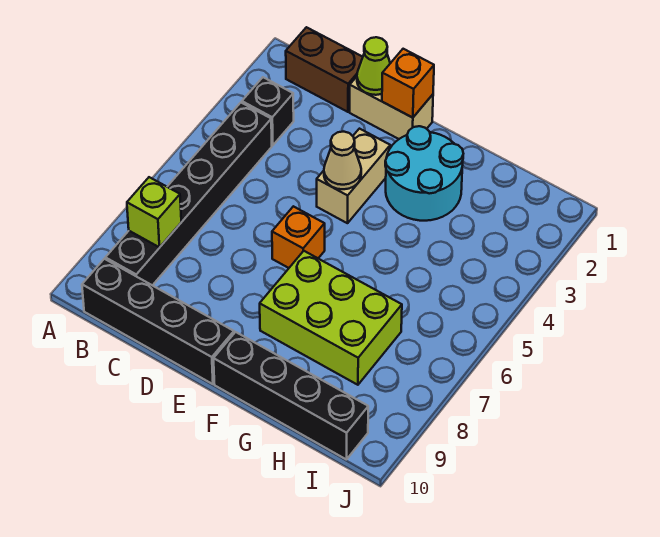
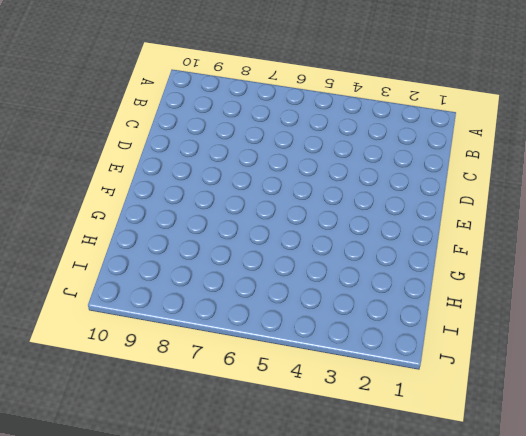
none -> brown 1x2 brick [286,27,363,112]
none -> black 1x1 brick [242,77,294,145]
none -> black 1x6 brick [106,103,272,285]

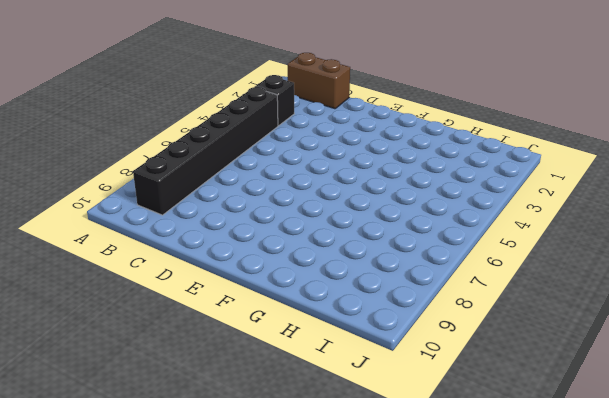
none -> black 1x4 brick [82,259,234,384]
none -> tan 1x2 brick [350,77,433,139]
none -> tan 1x2 brick [317,129,390,223]

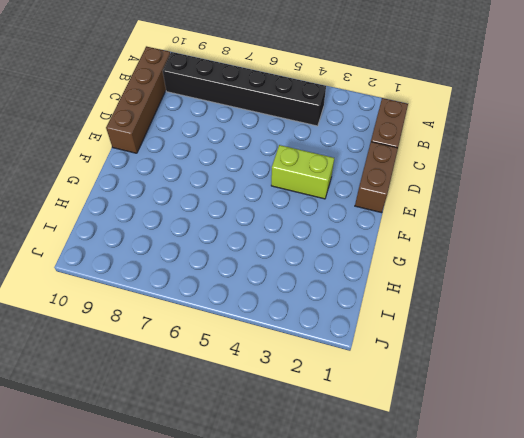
brown 1x4 brick [106,46,170,153] -> black 1x4 brick [82,259,234,384]
brown 1x2 brick [355,142,398,213] -> tan 1x2 brick [350,77,433,139]
lime 1x2 brick [271,145,334,199] -> tan 1x2 brick [317,129,390,223]
none -> black 1x1 brick [242,77,294,145]
none -> orange 1x1 brick [272,206,325,268]
none -> cyan 2x2 round brick [385,126,463,221]

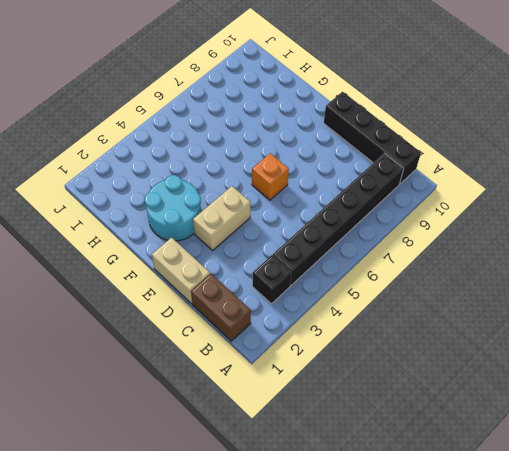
none -> lime 2x3 brick [260,251,402,385]
none -> black 1x4 brick [213,332,368,460]
none -> lime 1x1 brick [127,177,181,248]

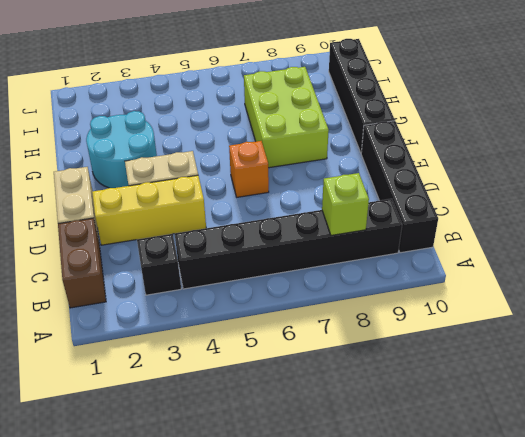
yellow 1x3 brick [92,175,206,245] -> none
none -> lime 1x1 cone [357,37,390,95]
none -> orange 1x1 brick [382,49,434,118]
none -> tan 1x1 cone [324,132,361,189]

